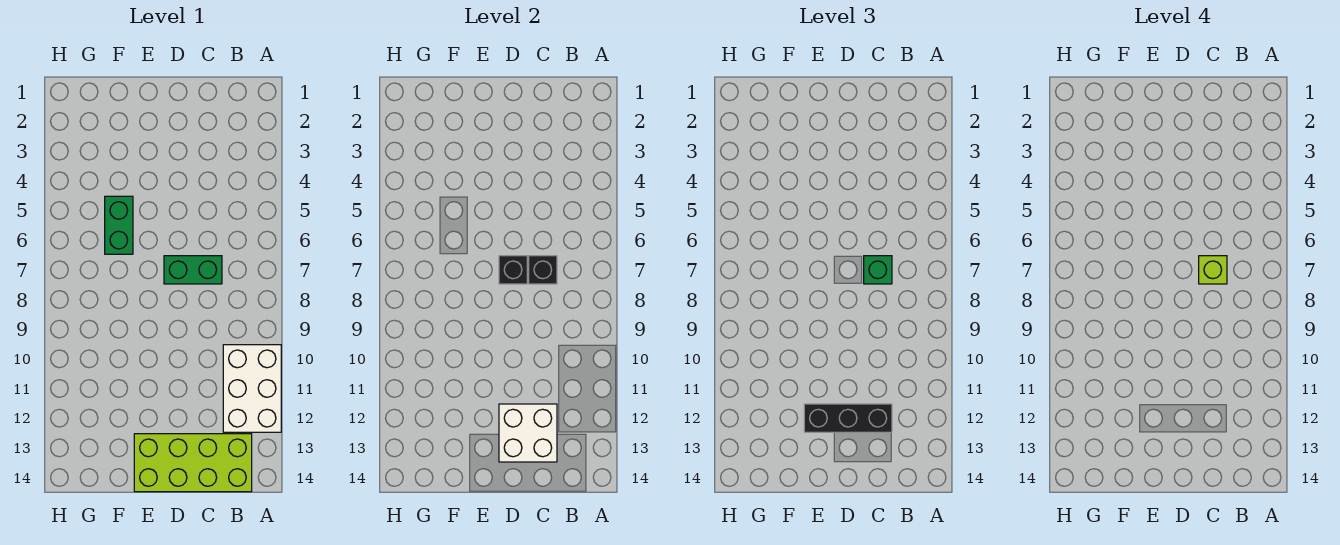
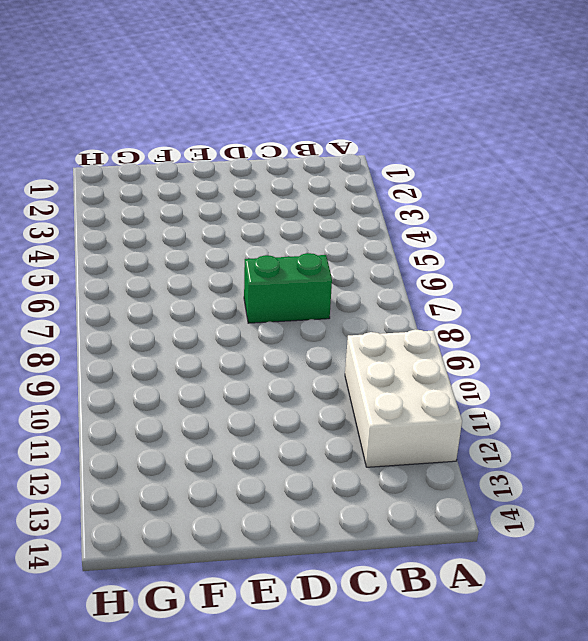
none -> lime 2x4 brick [134,434,252,492]
none -> green 1x2 brick [105,196,133,254]

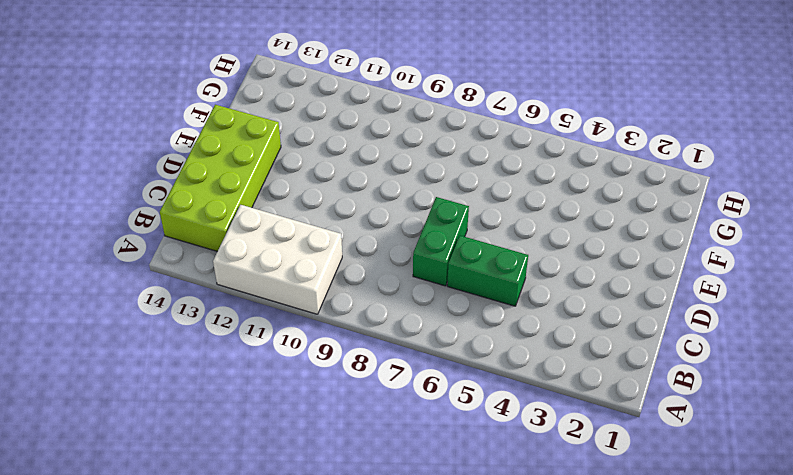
green 1x2 brick [447,235,528,306] -> green 1x2 brick moved to [105,196,133,254]
none -> black 1x1 brick [529,256,557,284]
none -> white 2x2 brick [499,404,557,462]

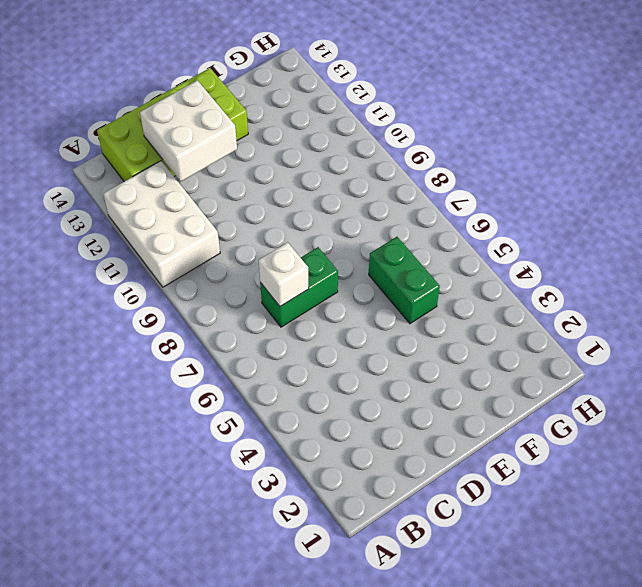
white 1x1 brick [259,242,309,306] -> black 1x1 brick [529,256,557,284]
none -> black 1x1 brick [499,256,527,284]
none -> green 1x1 brick [864,256,892,284]

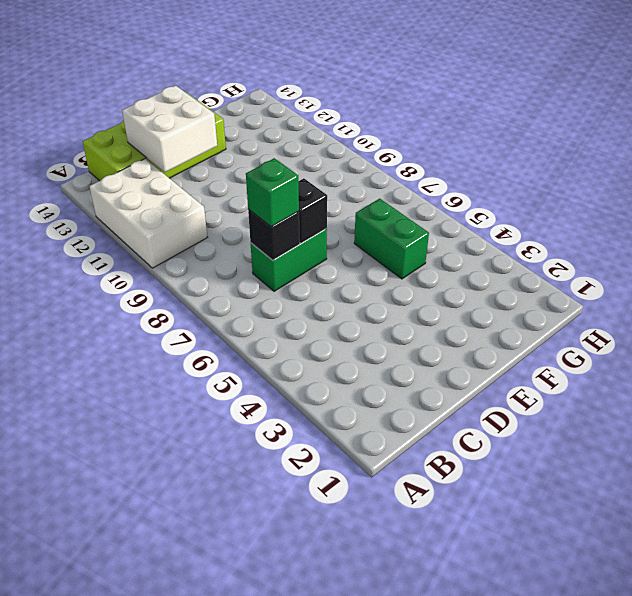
none -> black 1x3 brick [804,404,892,432]
none -> lime 1x1 brick [1199,256,1227,284]

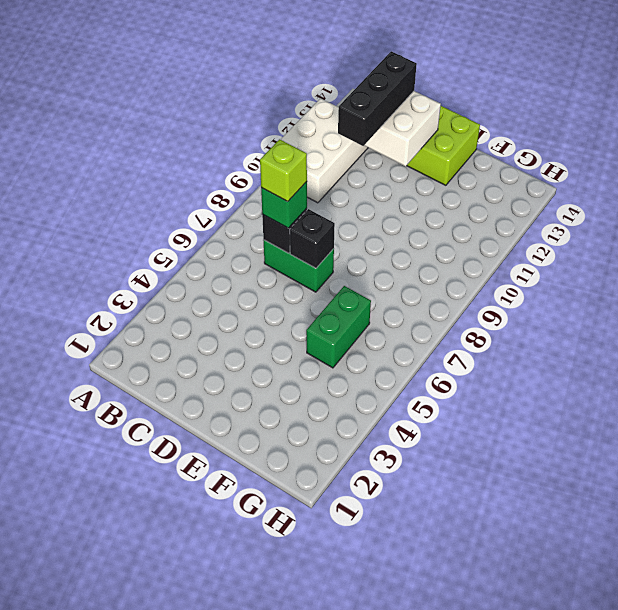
black 1x3 brick [338,51,417,146] -> black 1x3 brick turned to [804,404,892,432]

